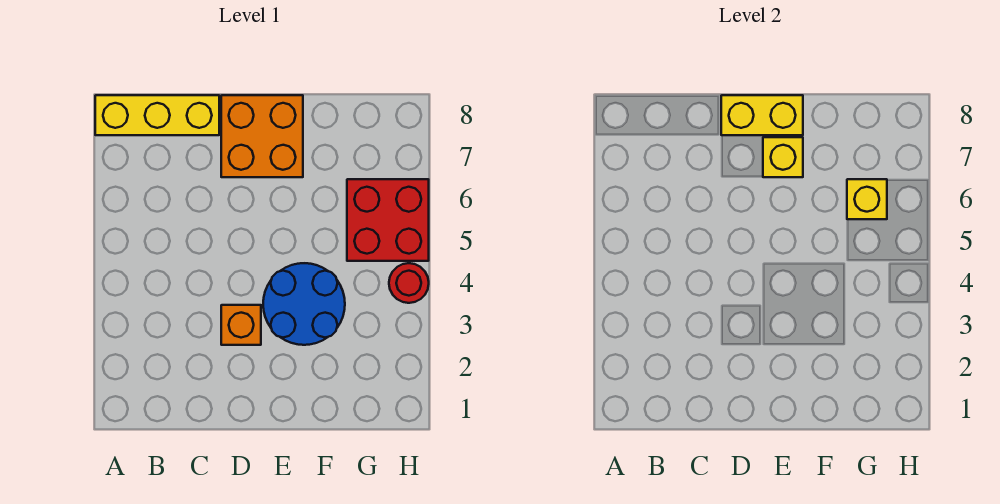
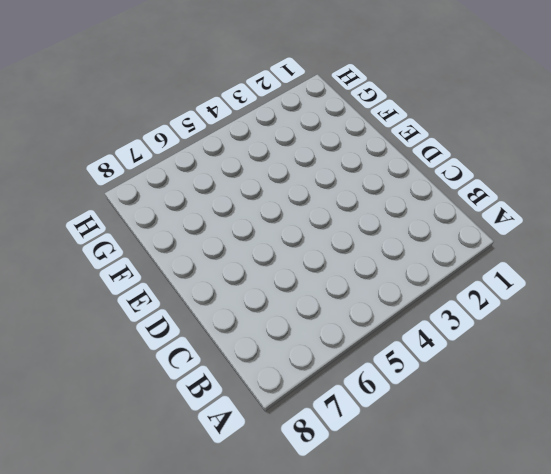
none -> yellow 1x3 brick [95,95,219,135]
none -> orange 1x1 brick [221,305,261,345]

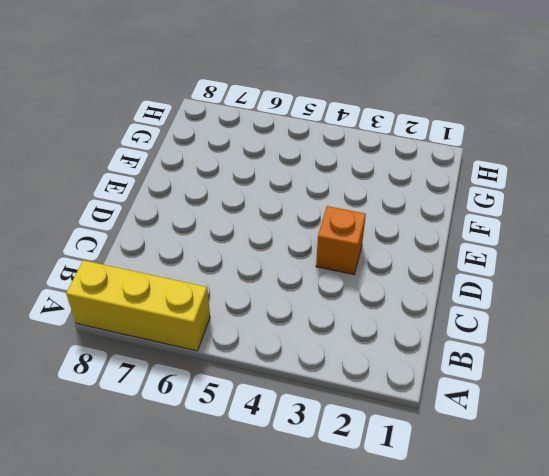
yellow 1x3 brick [66,260,210,351] -> yellow 1x3 brick turned to [95,95,219,135]
none -> orange 2x2 brick [221,95,303,177]
none -> blue 2x2 round brick [263,263,345,345]

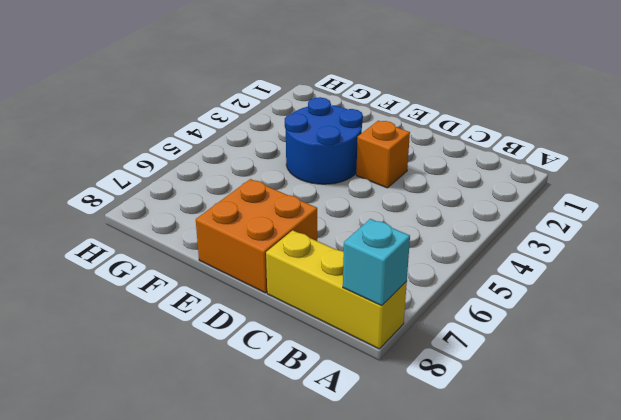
cyan 1x1 brick [343,219,410,306] -> none
none -> red 2x2 brick [347,179,429,261]
none -> red 1x1 round brick [389,263,429,303]

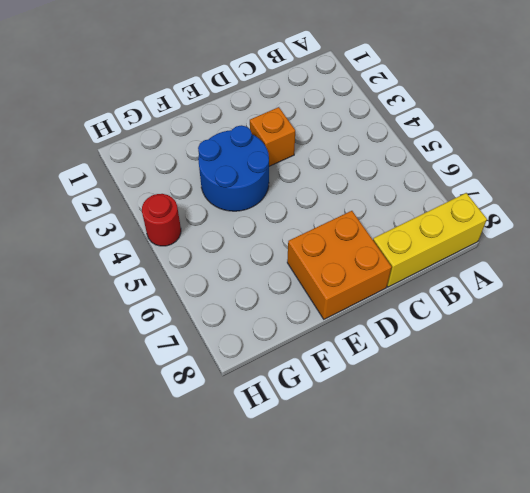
none -> red 2x2 brick [347,179,429,261]
none -> yellow 1x2 brick [721,95,803,135]

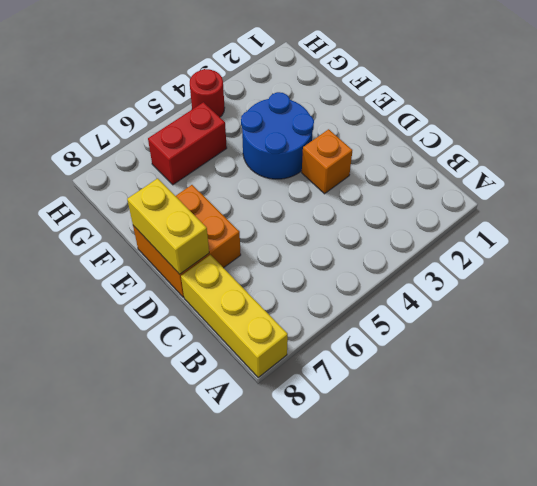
red 1x2 brick [148,102,227,185] -> red 2x2 brick [347,179,429,261]
none -> yellow 1x1 brick [763,137,803,177]
none -> yellow 1x1 brick [847,179,887,219]

